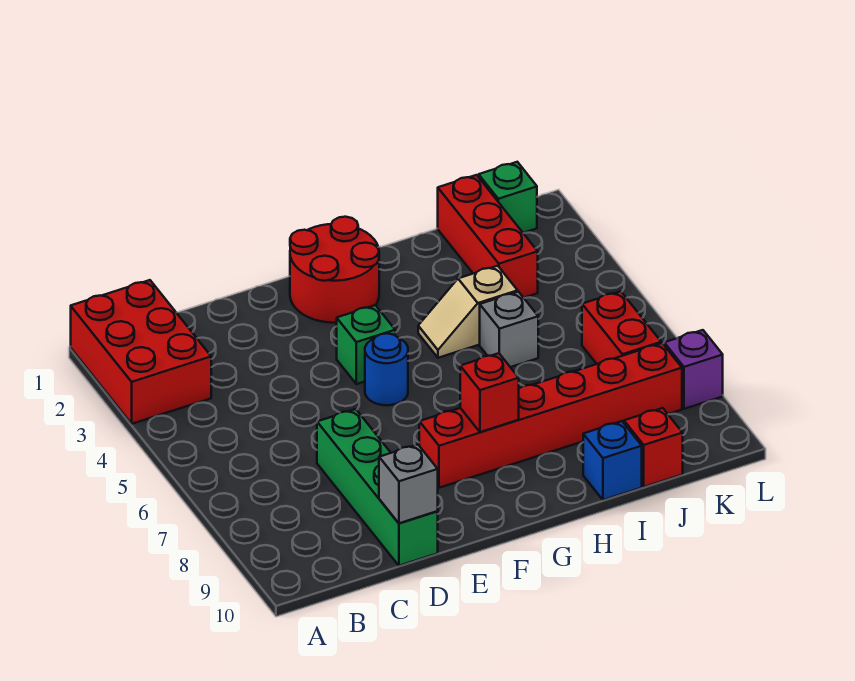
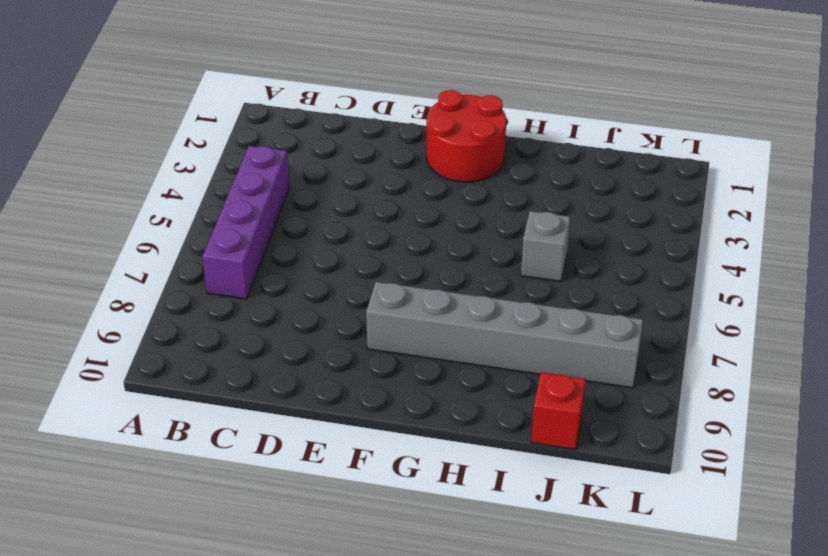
purple 1x4 brick [203,146,289,299] -> none
grey 1x6 brick [366,282,643,388] -> red 1x6 brick [419,343,682,488]
none -> red 2x3 brick [71,280,211,424]
none -> green 1x4 brick [317,409,438,566]
none -> green 1x1 brick [337,305,395,384]

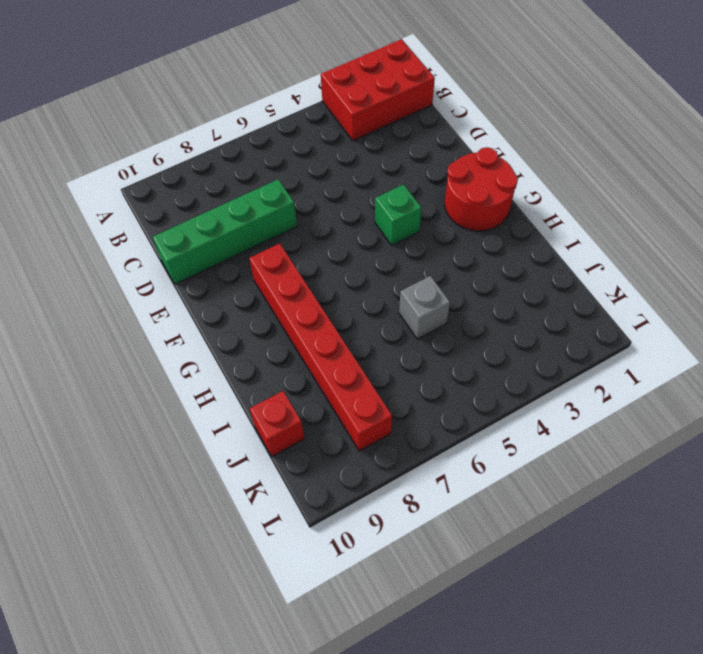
none -> blue 1x1 round brick [365,333,408,405]
none -> tan 1x2 slope [418,266,518,358]
none -> blue 1x1 brick [583,421,642,500]

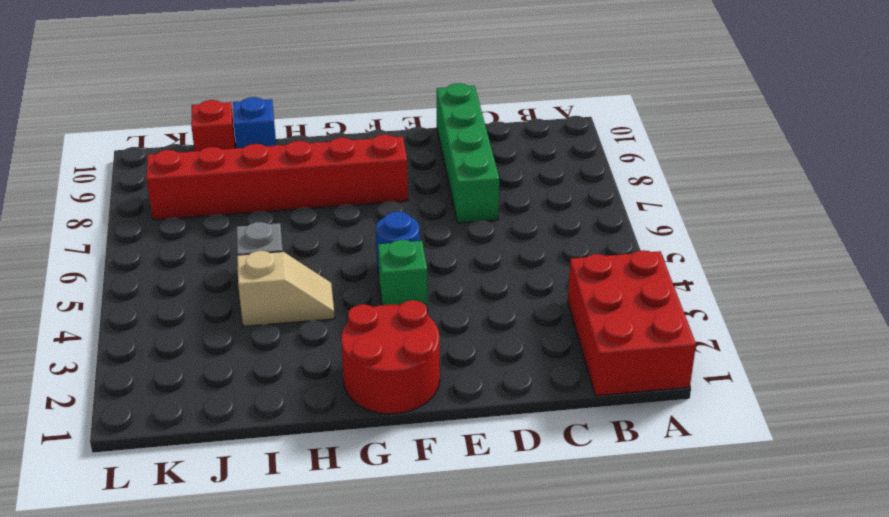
none -> red 1x3 brick [438,175,538,298]
none -> green 1x1 brick [479,162,537,233]
none -> red 1x2 brick [582,291,661,364]

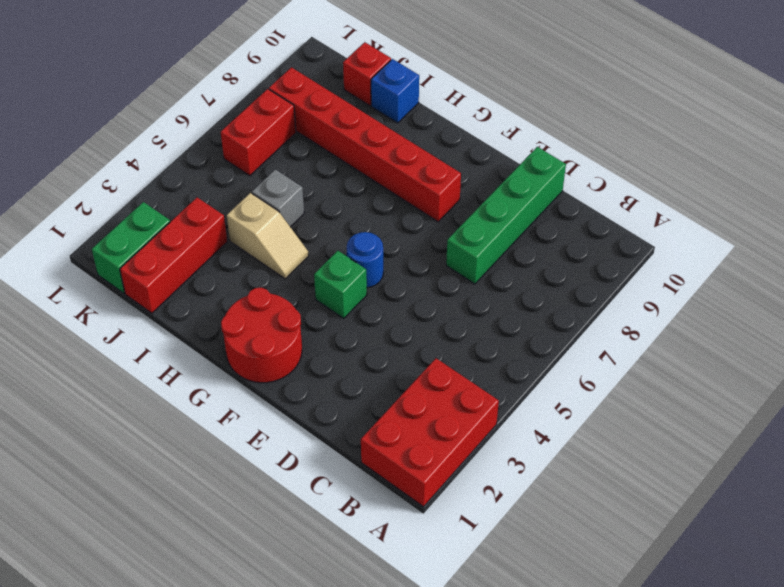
green 1x2 brick [92,202,170,293] -> green 1x1 brick [479,162,537,233]
none -> purple 1x1 brick [664,330,723,409]
none -> grey 1x1 brick [379,444,438,523]
none -> red 1x1 brick [460,353,519,432]

